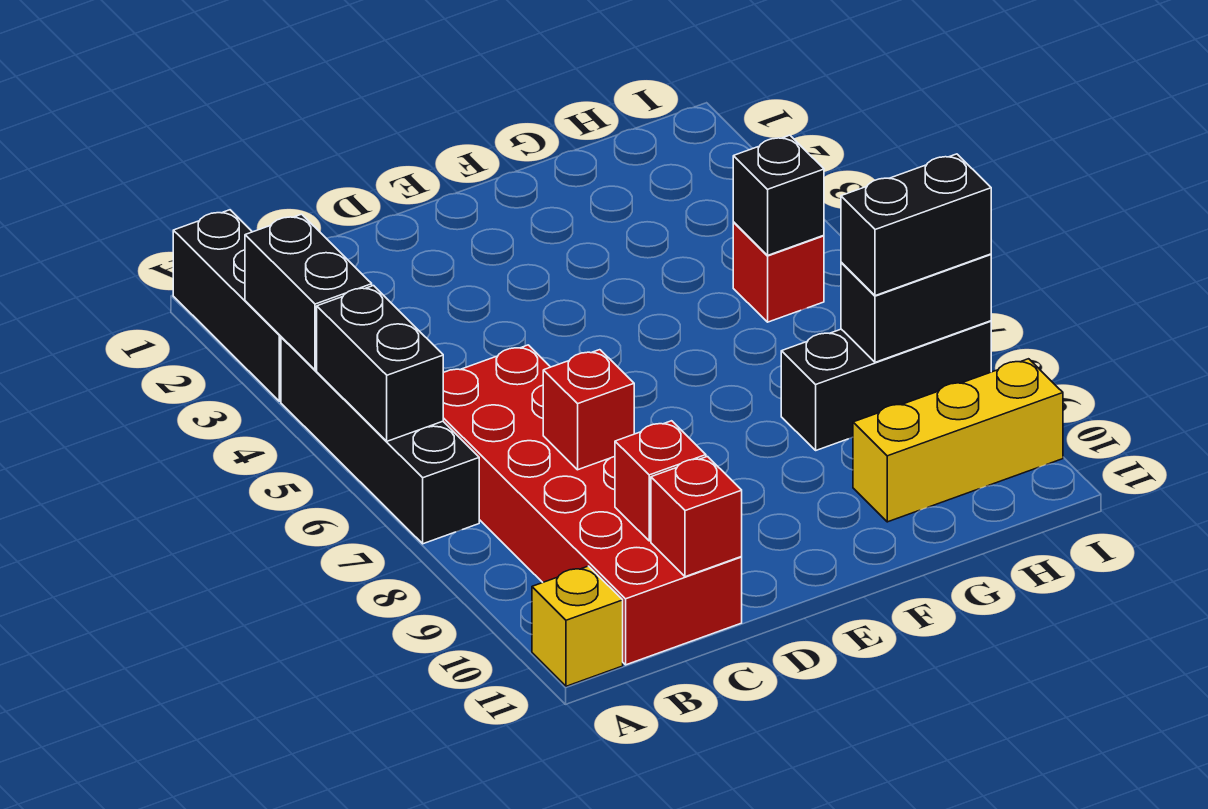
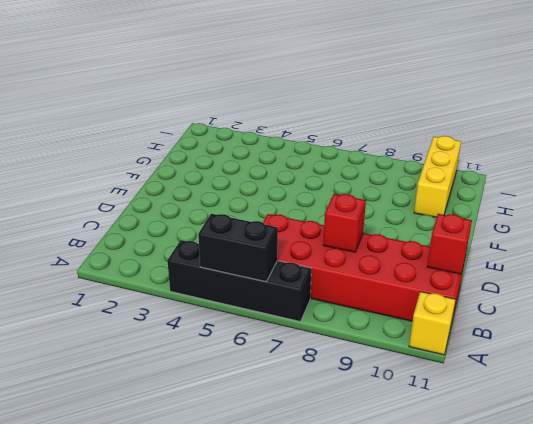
none -> black 1x3 brick [173,210,281,401]
none -> black 1x3 brick [781,321,991,450]
none -> red 1x1 brick [733,223,824,322]

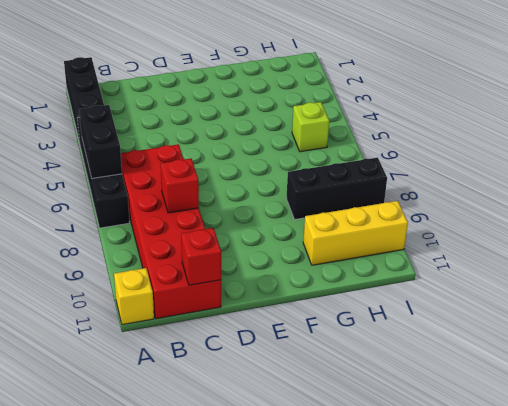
lime 1x1 brick [292,102,329,152] -> red 1x1 brick [733,223,824,322]
none -> black 1x2 brick [245,214,372,370]
none -> red 1x1 brick [615,421,706,541]
none -> black 1x1 brick [733,135,824,255]

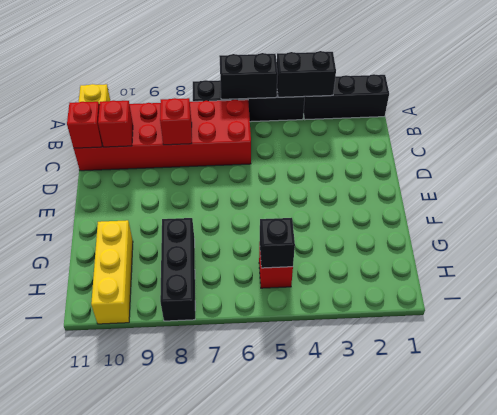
none -> black 1x2 brick [841,254,991,362]
none -> black 1x2 brick [841,154,991,296]

